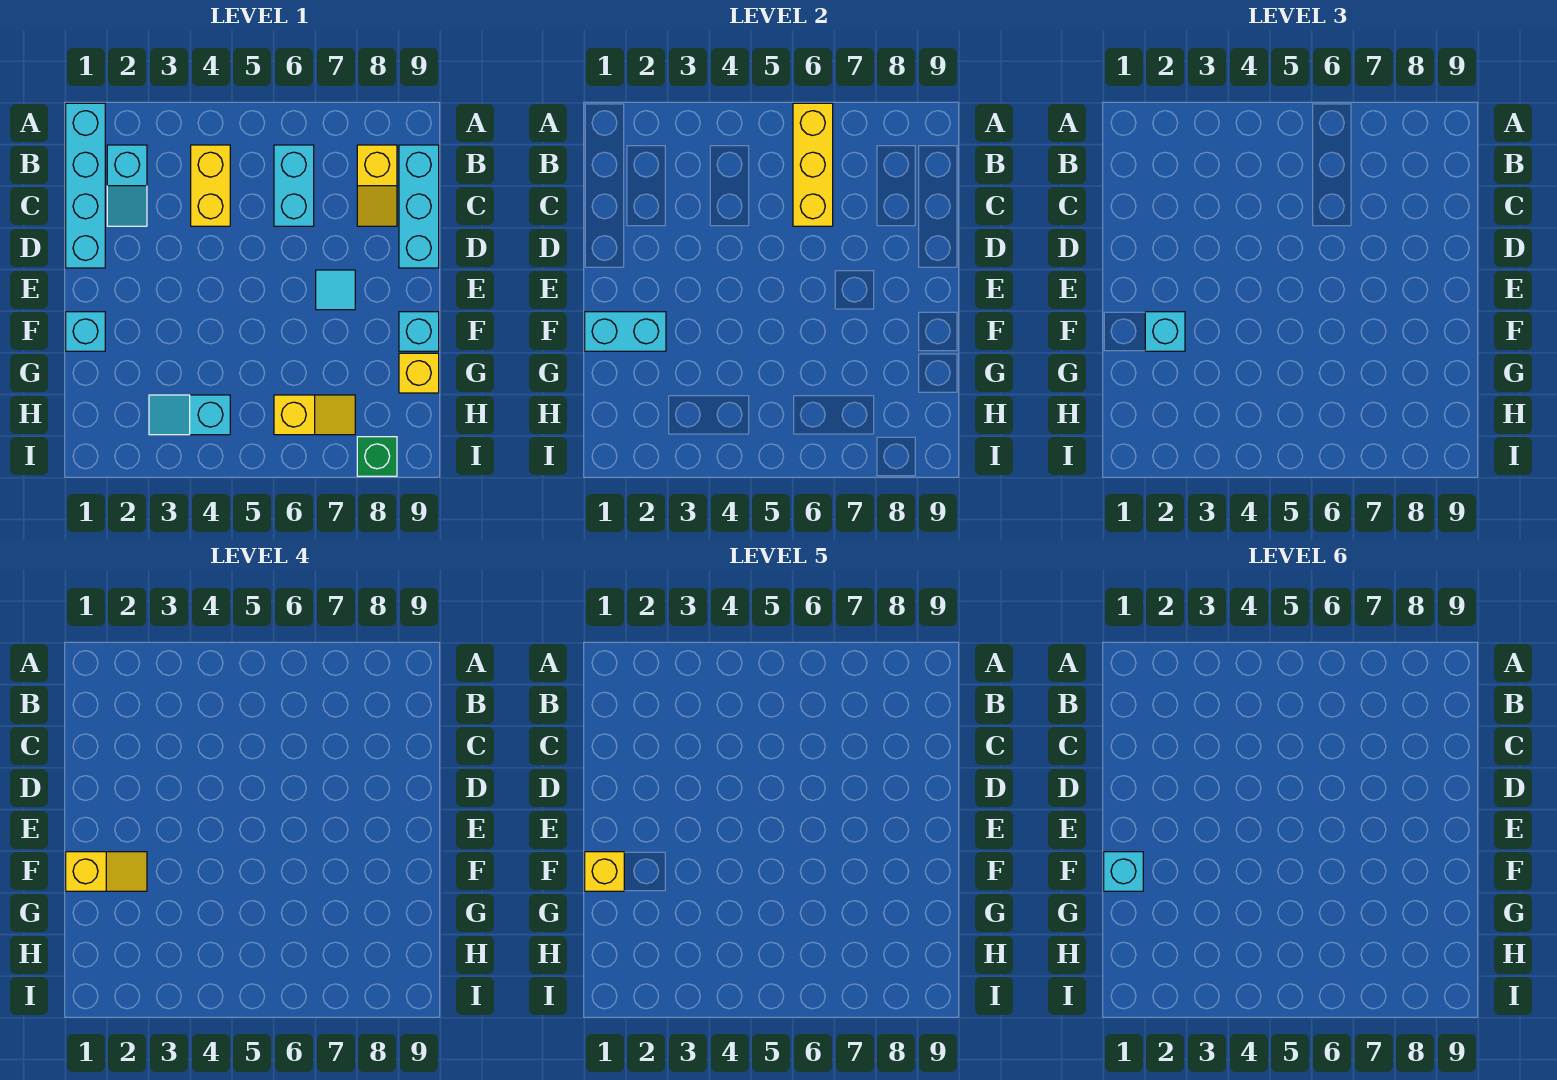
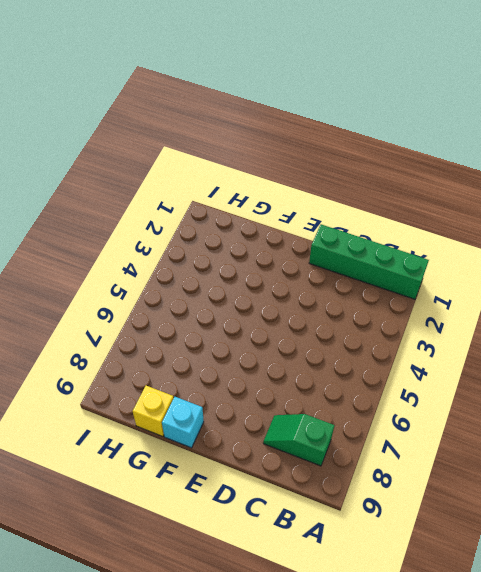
green 1x4 brick [309,224,429,299] -> cyan 1x4 brick [66,103,105,268]
green 1x2 slope [263,414,334,466] -> yellow 1x2 slope [357,145,397,226]
none -> cyan 1x2 slope [107,145,147,226]
none -> yellow 1x2 brick [191,145,230,226]
none -> cyan 1x2 brick [274,145,314,226]

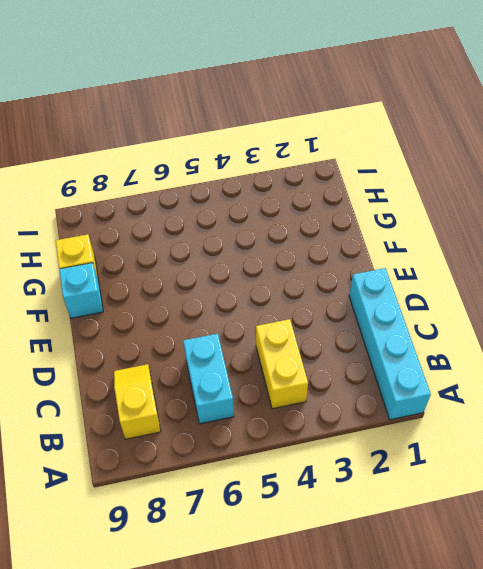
none -> cyan 1x2 slope [107,145,147,226]
none -> cyan 1x3 brick [399,145,439,268]
none -> cyan 1x1 tile [316,270,355,310]

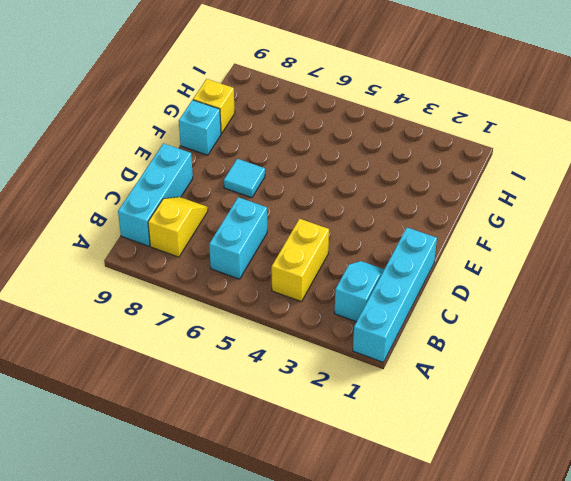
none -> cyan 1x1 brick [66,312,105,351]
none -> cyan 1x2 slope [149,395,230,435]
none -> yellow 1x2 slope [274,395,355,435]

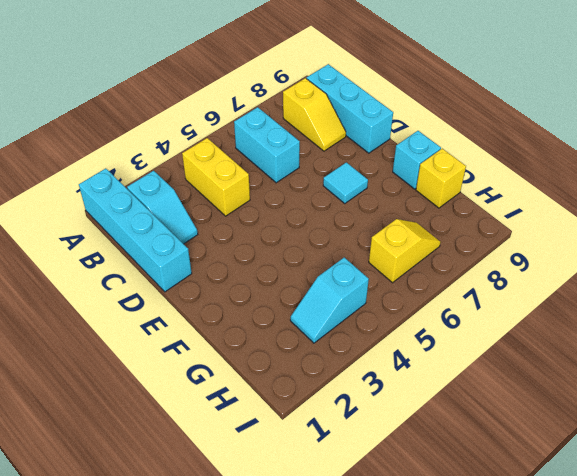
none -> cyan 1x1 brick [66,312,105,351]
none -> green 1x1 brick [357,437,397,476]
none -> yellow 1x3 brick [793,103,833,226]

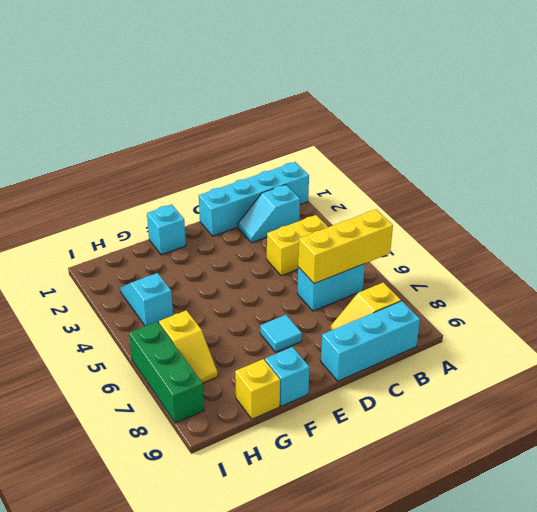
green 1x3 brick [129,322,204,423] -> green 1x1 brick [357,437,397,476]
none -> cyan 1x2 brick [585,312,666,351]
none -> cyan 1x1 brick [1145,312,1185,351]
none -> yellow 1x2 slope [66,852,147,891]

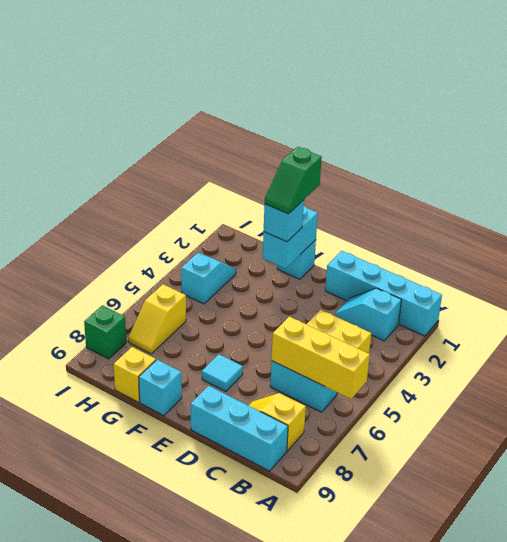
green 1x2 slope [265,147,322,214] -> yellow 1x2 slope [66,852,147,891]
none -> yellow 1x1 brick [585,852,624,891]
none -> cyan 1x1 brick [1104,852,1143,891]

